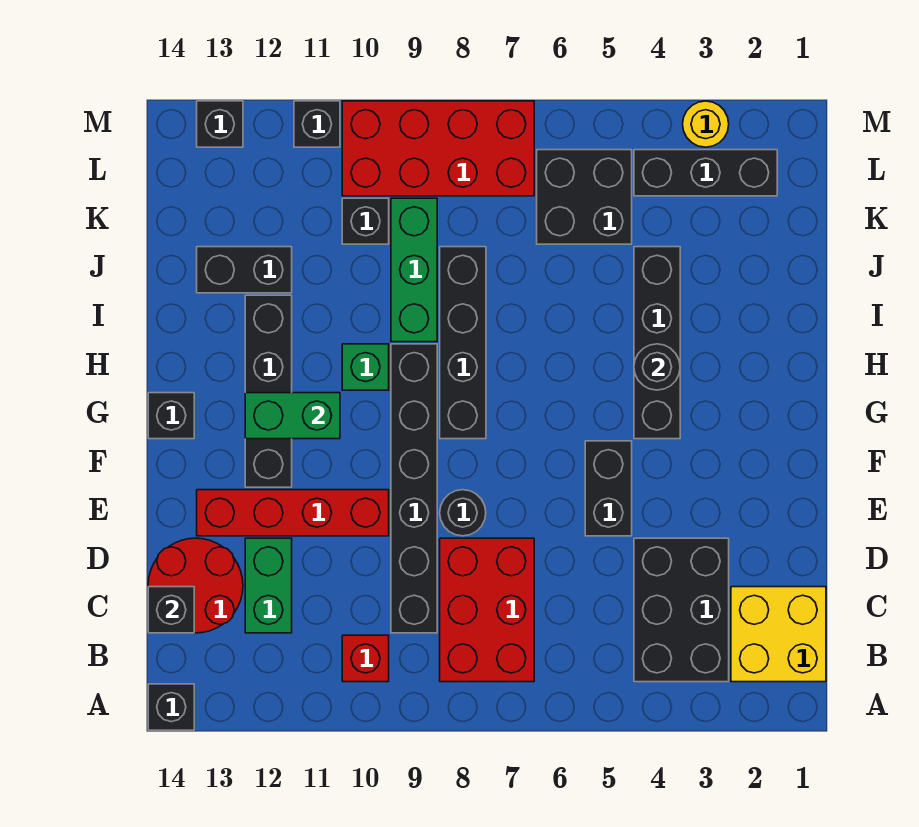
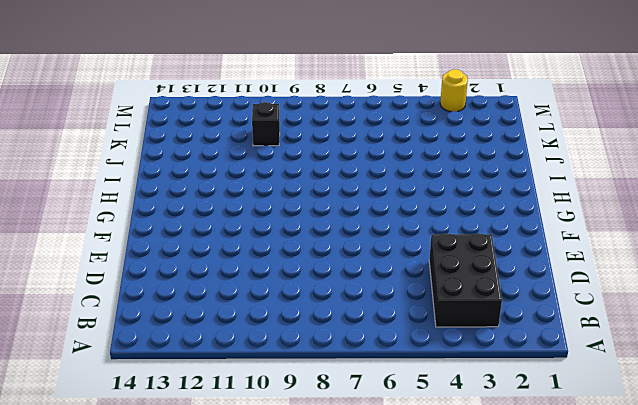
none -> black 1x1 brick [148,684,194,730]
none -> yellow 2x2 brick [731,587,826,682]
none -> red 2x3 brick [440,538,534,682]

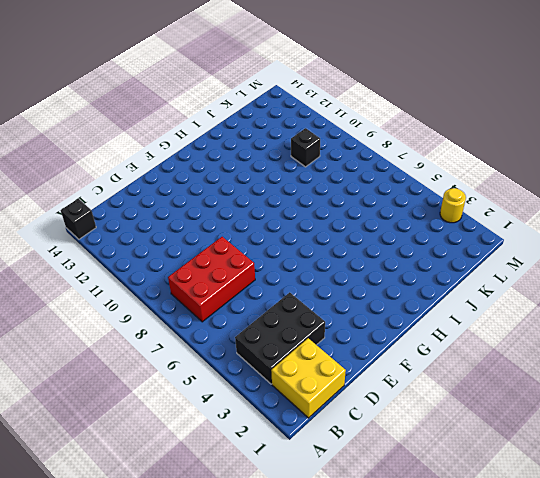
none -> red 1x1 brick [342,635,389,682]
none -> black 1x6 brick [391,344,437,633]
none -> green 1x2 brick [245,538,292,633]

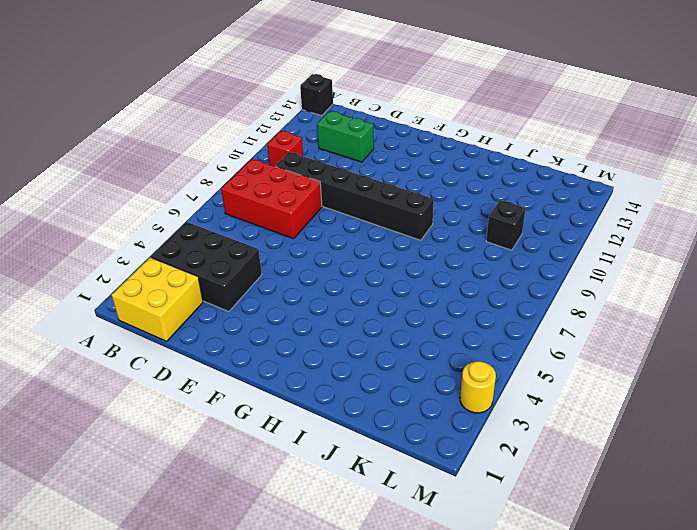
none -> red 2x2 round brick [148,538,243,633]
none -> black 1x2 brick [585,441,632,536]
none -> black 1x1 round brick [440,490,486,536]

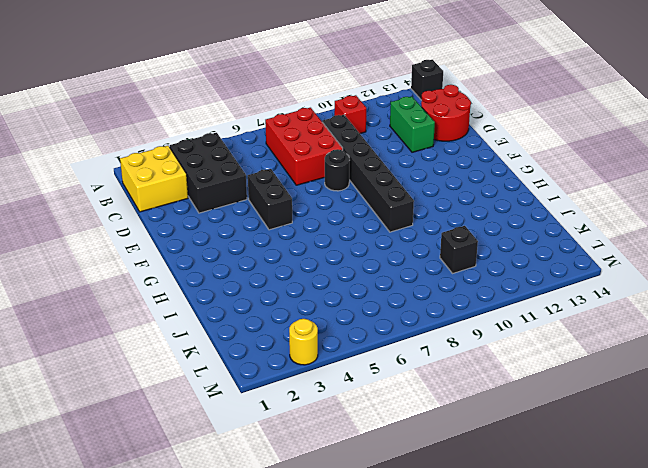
none -> red 1x4 brick [197,490,389,536]
none -> black 1x4 brick [245,295,292,487]
none -> black 1x4 brick [634,247,680,439]

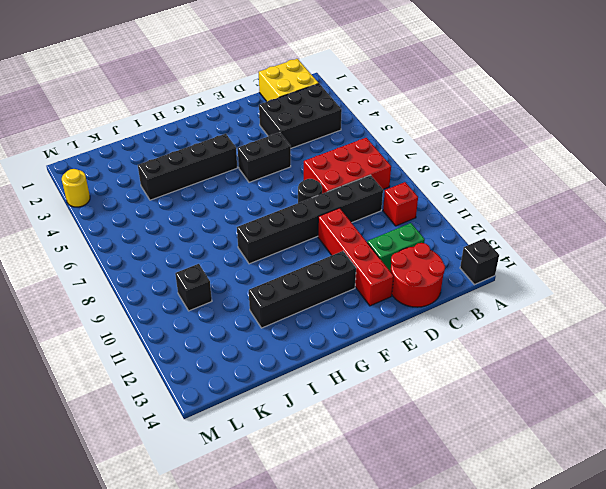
none -> black 1x4 brick [440,247,486,439]
none -> black 1x1 brick [148,393,194,439]
none -> green 1x1 brick [342,344,389,390]

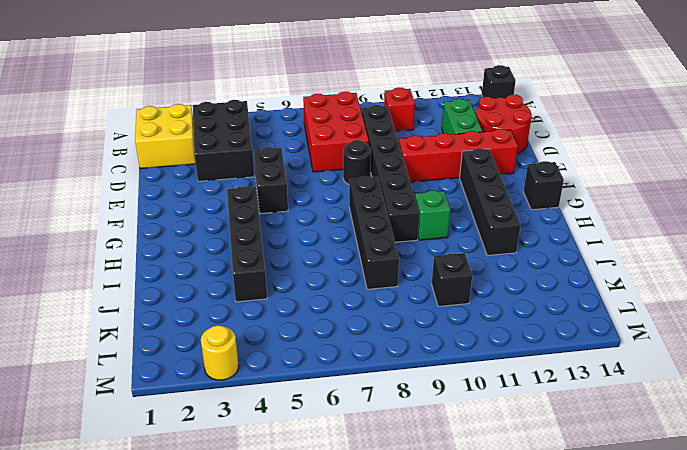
none -> green 1x3 brick [391,198,437,342]
none -> black 1x2 brick [197,247,292,293]
none -> black 2x2 brick [537,150,632,244]

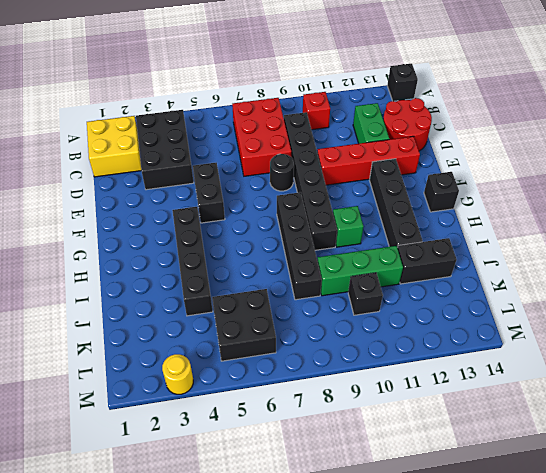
green 1x3 brick [317,246,403,296] -> green 1x3 brick turned to [391,198,437,342]
none -> black 1x3 brick [634,150,777,196]
none -> red 2x4 brick [342,101,534,196]
none -> black 1x1 brick [294,101,340,147]

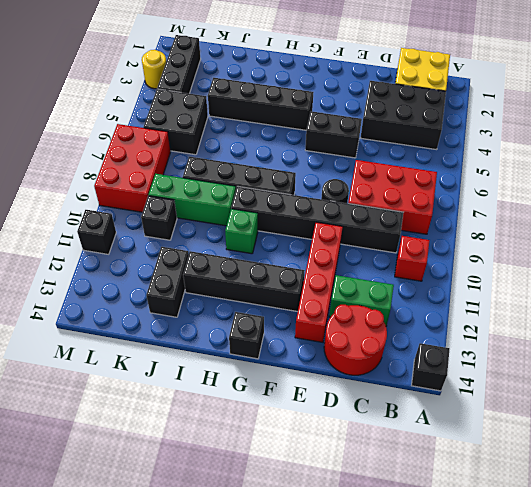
red 2x3 brick [94,124,171,212] -> red 2x4 brick [342,101,534,196]
none -> black 1x1 brick [197,101,243,147]
none -> black 1x1 brick [148,587,194,633]
none -> green 1x2 brick [245,393,340,439]

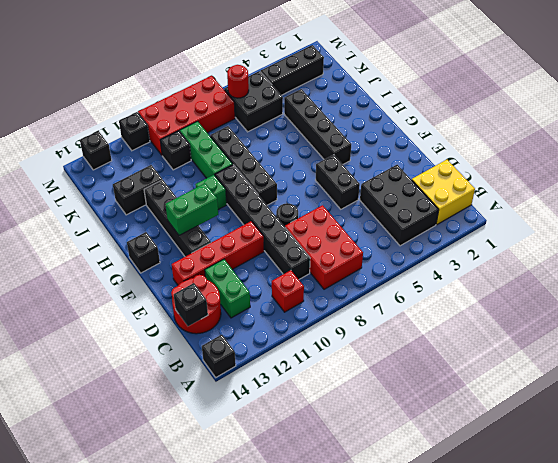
red 1x1 round brick [227,65,249,98] -> none
none -> yellow 1x1 round brick [683,101,729,147]
none -> black 1x1 round brick [634,344,680,390]

